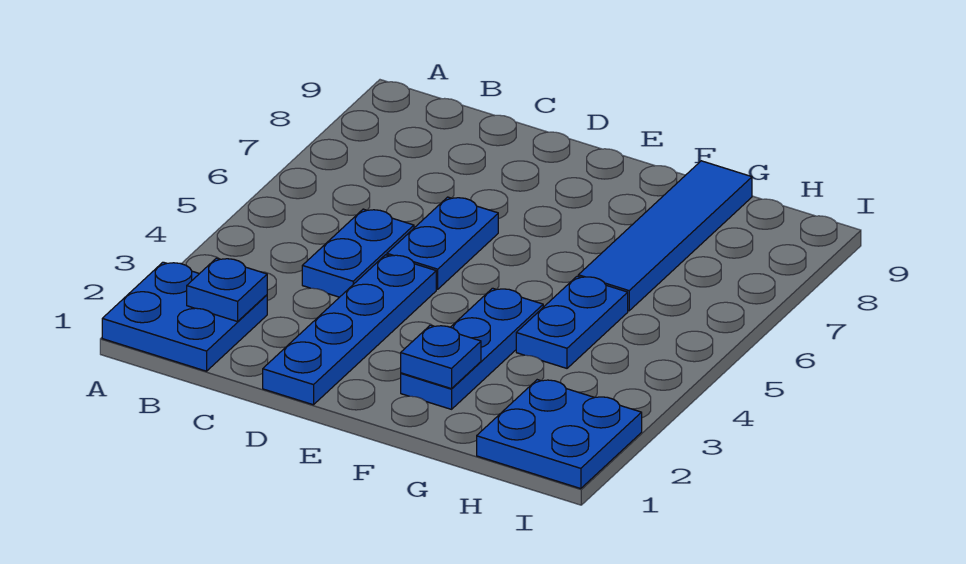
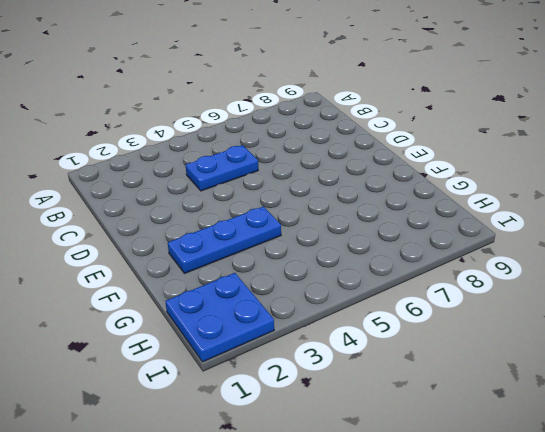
none -> blue 2x2 plate [102,262,267,371]
none -> blue 1x4 plate [263,255,436,405]

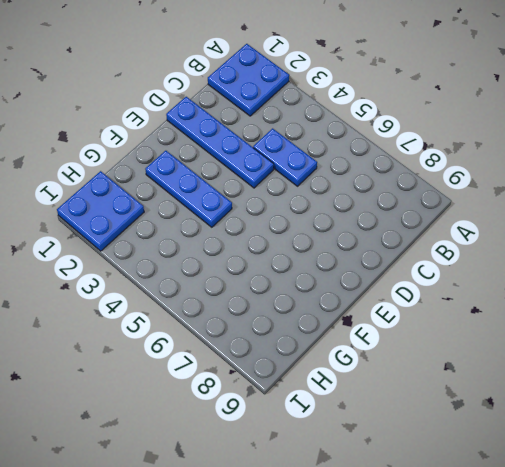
none -> blue 1x2 plate [387,197,498,289]
none -> blue 1x2 plate [516,276,628,368]

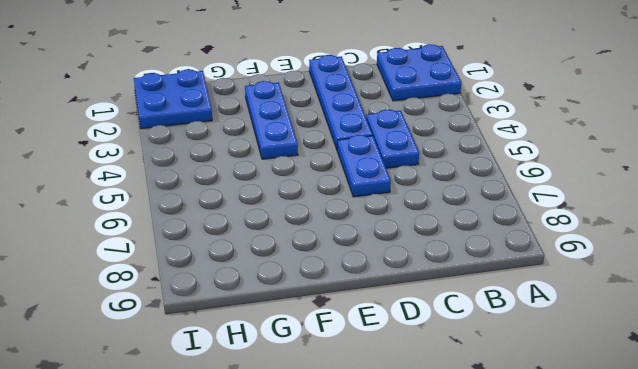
none -> blue 1x2 plate [516,276,628,368]
none -> blue 1x4 tile [578,161,752,311]

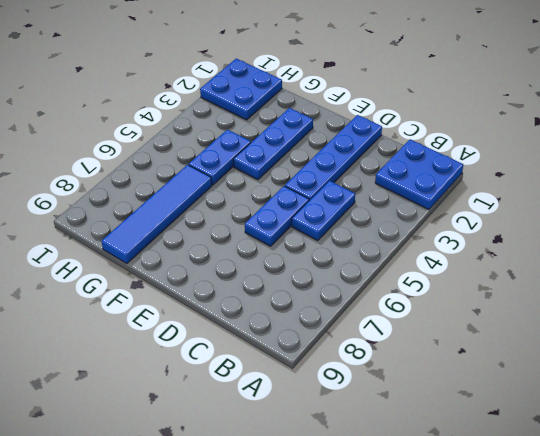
none -> blue 1x1 plate [187,258,267,322]
none -> blue 1x1 plate [401,325,481,389]

